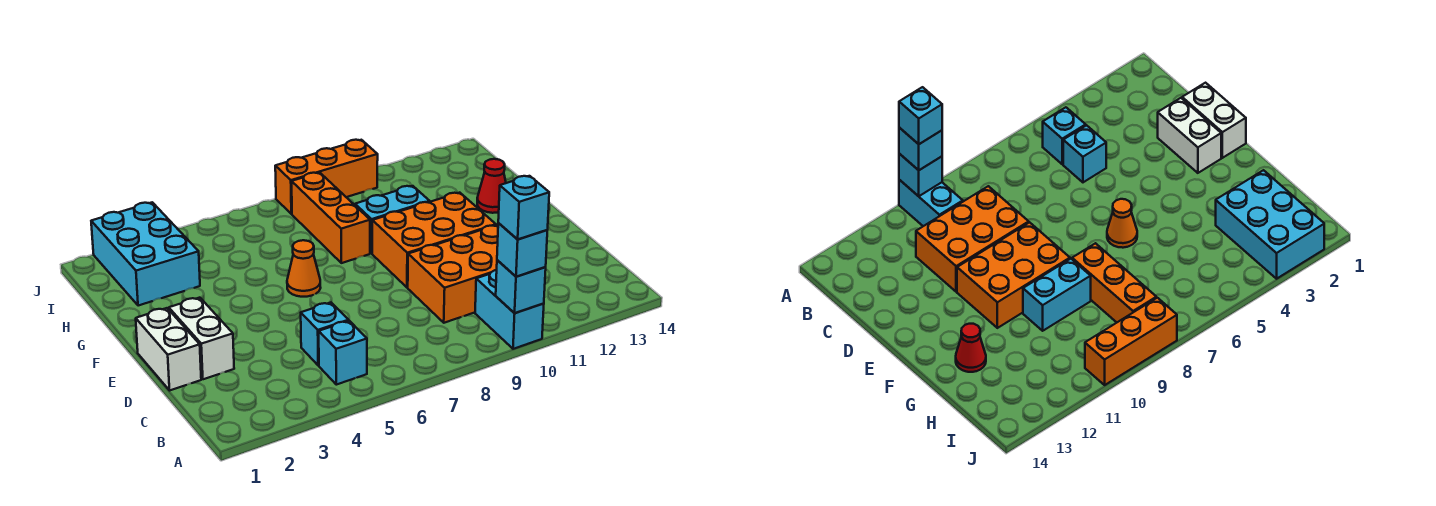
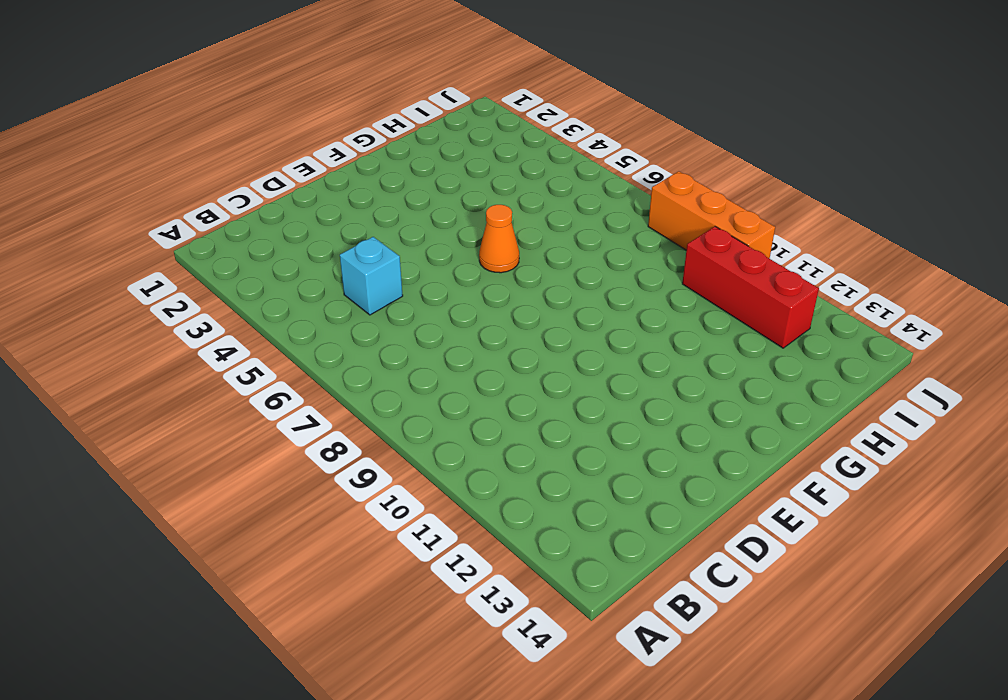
red 1x3 brick [682,227,819,348] -> none
none -> cyan 1x2 brick [475,270,544,349]
none -> cyan 1x1 brick [319,321,367,385]
none -> orange 2x3 brick [408,225,498,323]

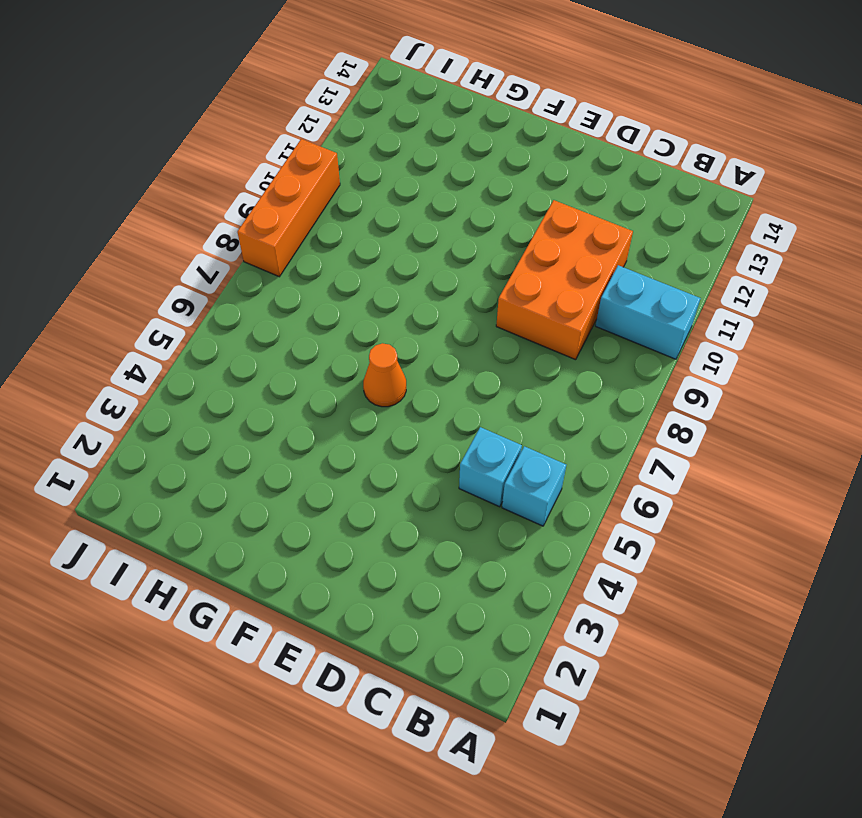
none -> white 1x2 brick [136,308,201,390]
none -> white 1x2 brick [169,298,234,379]
none -> orange 2x3 brick [372,193,496,287]

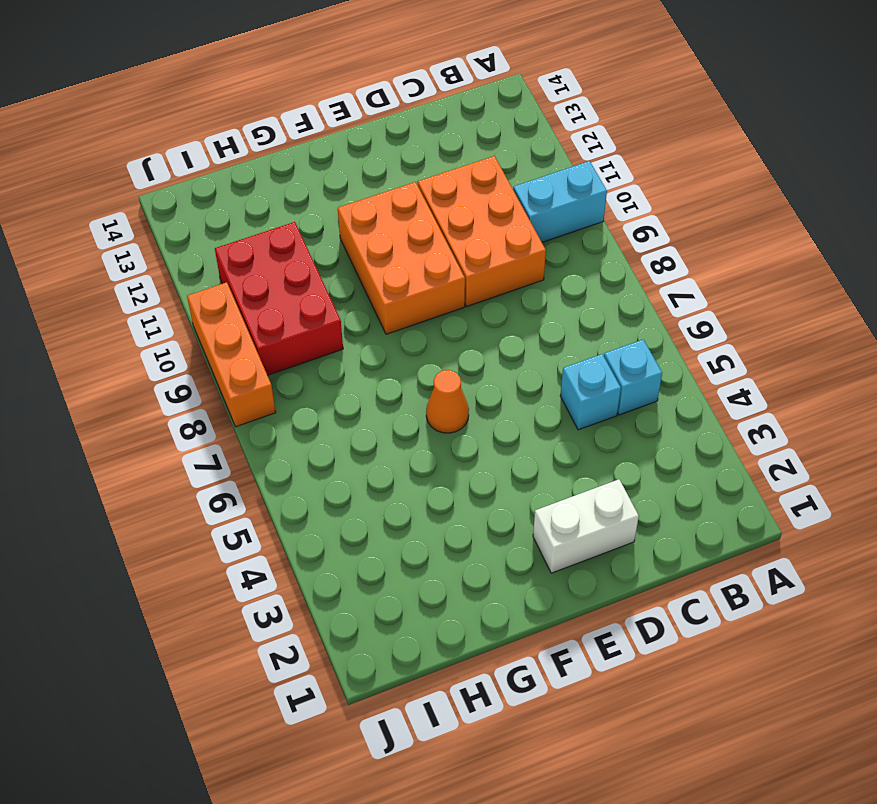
red 2x3 brick [215,222,343,375] -> none
none -> white 1x2 brick [136,308,201,390]
none -> orange 1x3 brick [292,173,370,263]
none -> cyan 1x2 brick [355,186,430,254]

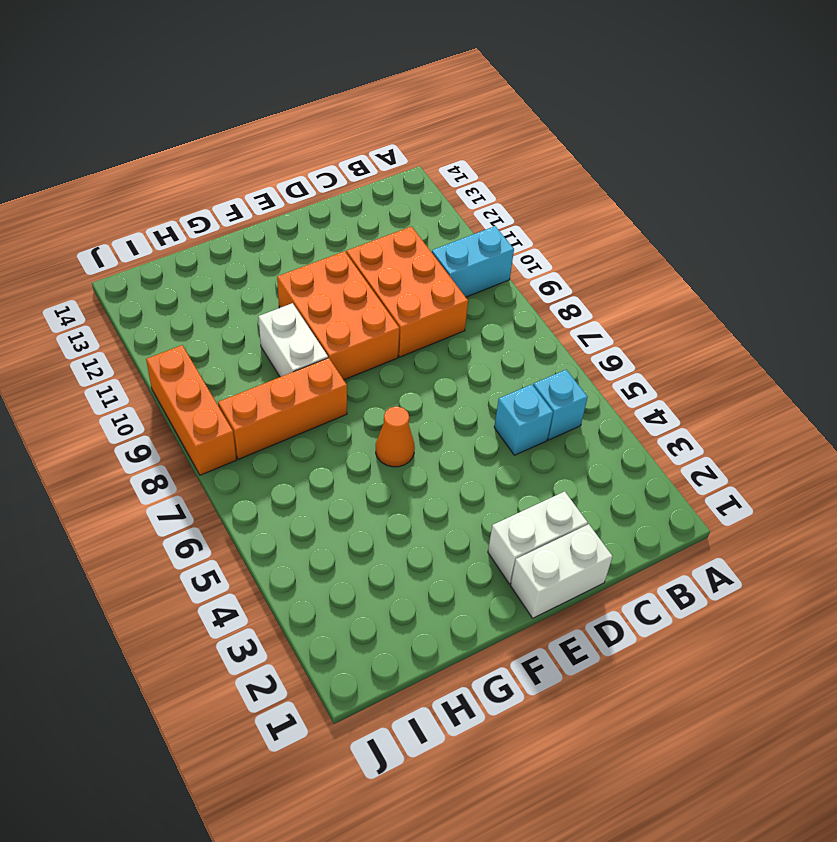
white 1x2 brick [258,303,328,377] -> cyan 1x2 brick [355,186,430,254]
none -> red 1x1 cone [477,159,506,213]
none -> cyan 2x3 brick [91,202,200,306]
none -> cyan 1x1 brick [496,260,546,313]

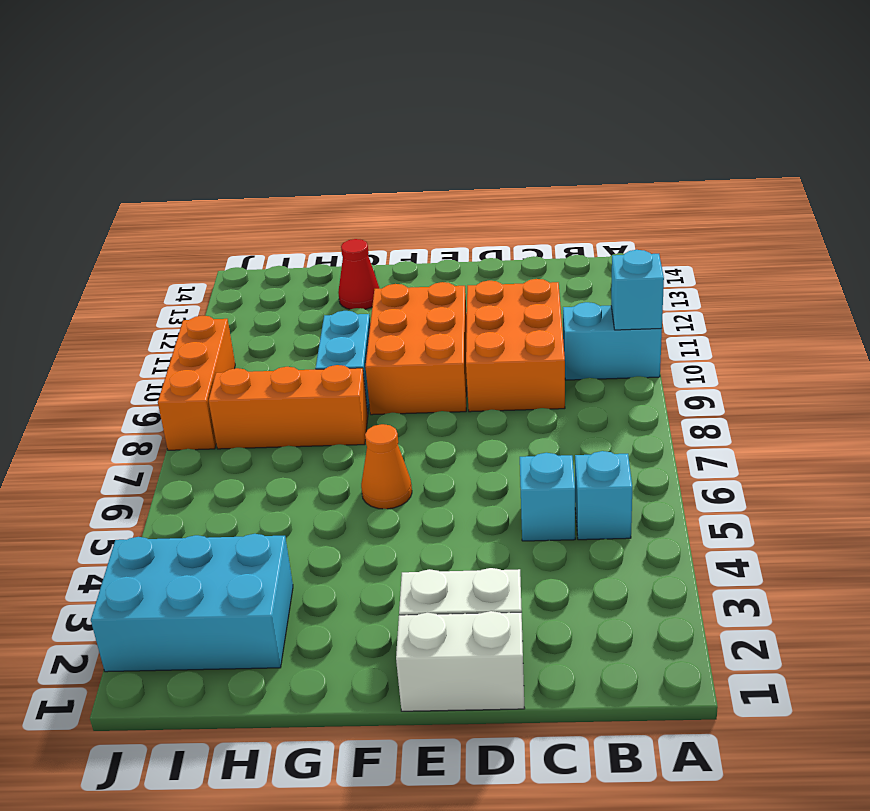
none -> cyan 1x1 brick [497,223,547,277]
none -> cyan 1x1 brick [498,176,549,239]

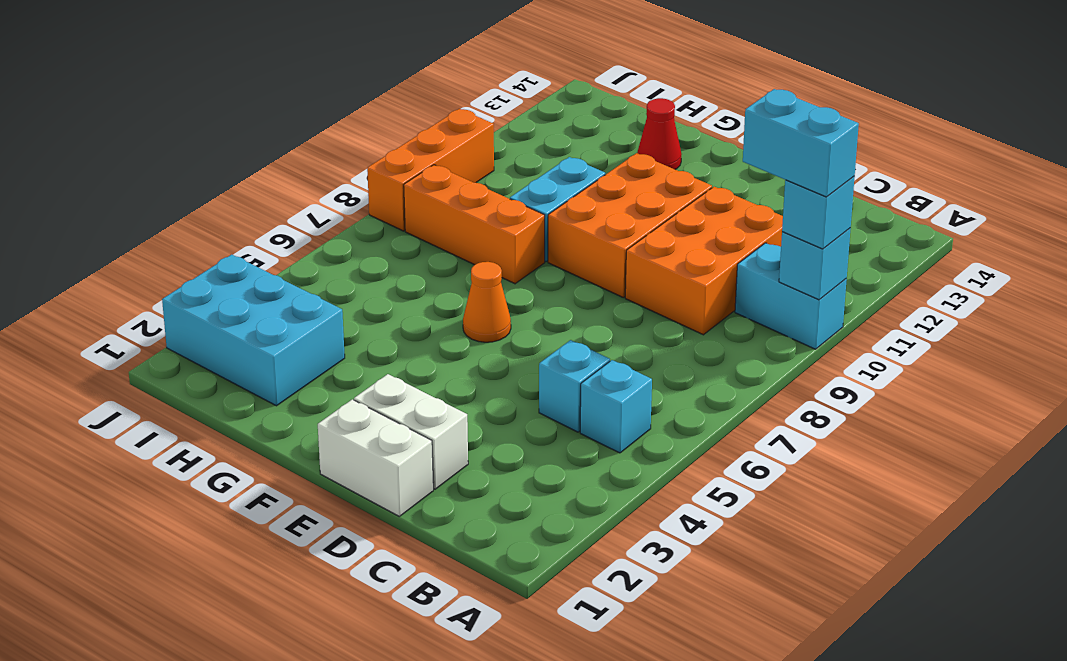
cyan 1x2 brick [743,89,859,197] -> cyan 1x1 brick [498,176,549,239]

